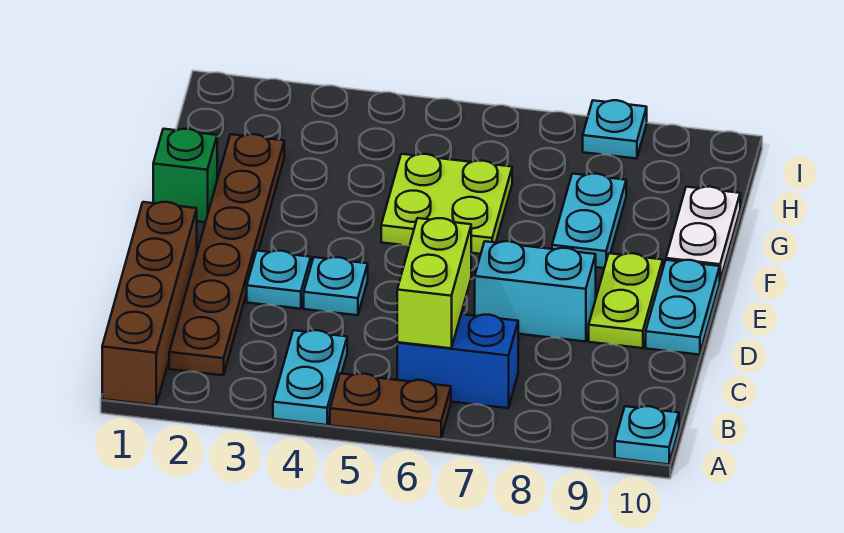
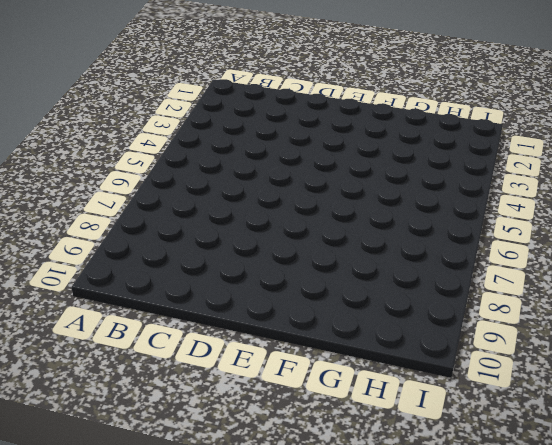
none -> brown 1x4 brick [102,202,197,405]
none -> cyan 1x2 plate [273,330,347,425]
none -> brown 1x2 plate [330,374,451,438]

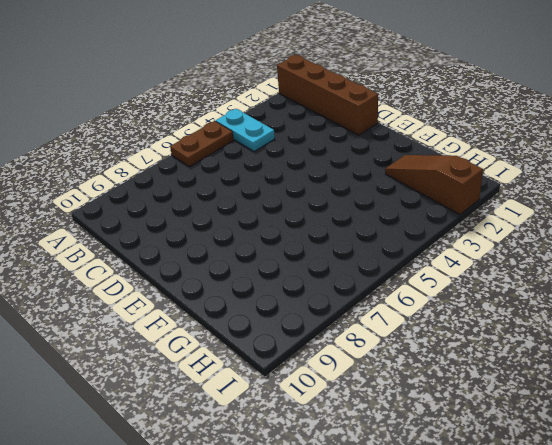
brown 1x3 slope [385,155,483,215] -> brown 1x6 plate [169,134,284,375]
none -> cyan 1x1 plate [615,406,679,464]
none -> blue 1x2 brick [397,314,518,408]
none -> cyan 1x1 plate [247,251,311,309]

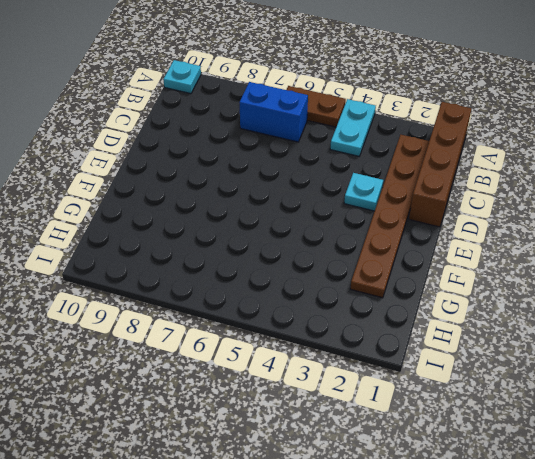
none -> cyan 1x1 plate [304,257,368,315]
none -> cyan 1x2 brick [475,241,596,342]
none -> lime 1x2 plate [589,253,663,348]

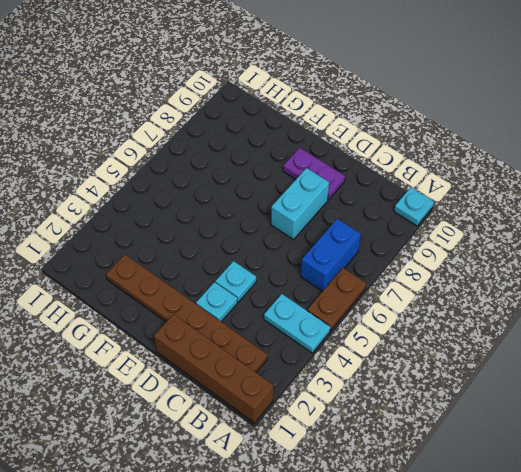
purple 1x2 plate [283,148,345,200] -> lime 1x2 plate [589,253,663,348]
none -> cyan 1x2 plate [646,260,720,355]
none -> green 1x1 brick [153,129,217,222]
none -> lime 2x2 plate [381,154,512,254]

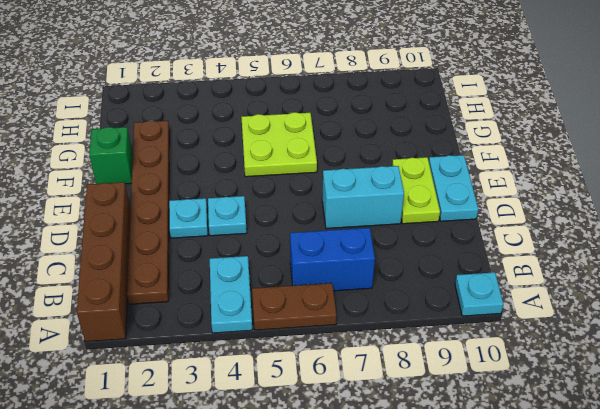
none -> cyan 1x2 plate [552,174,626,268]
none -> white 1x2 plate [666,187,740,280]
none -> cyan 1x1 plate [583,100,647,159]

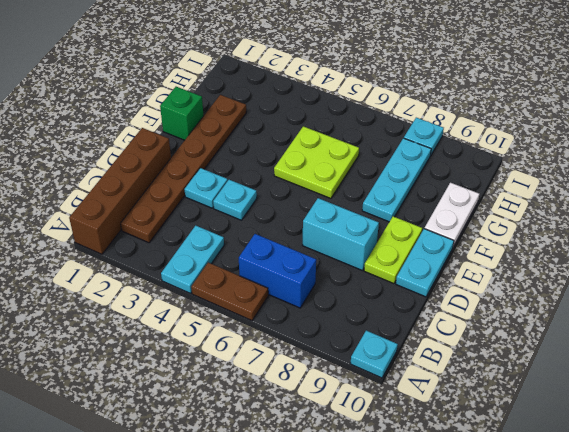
cyan 1x3 plate [362,138,431,222] -> cyan 1x2 plate [552,174,626,268]
none -> lime 1x2 brick [397,218,471,348]

